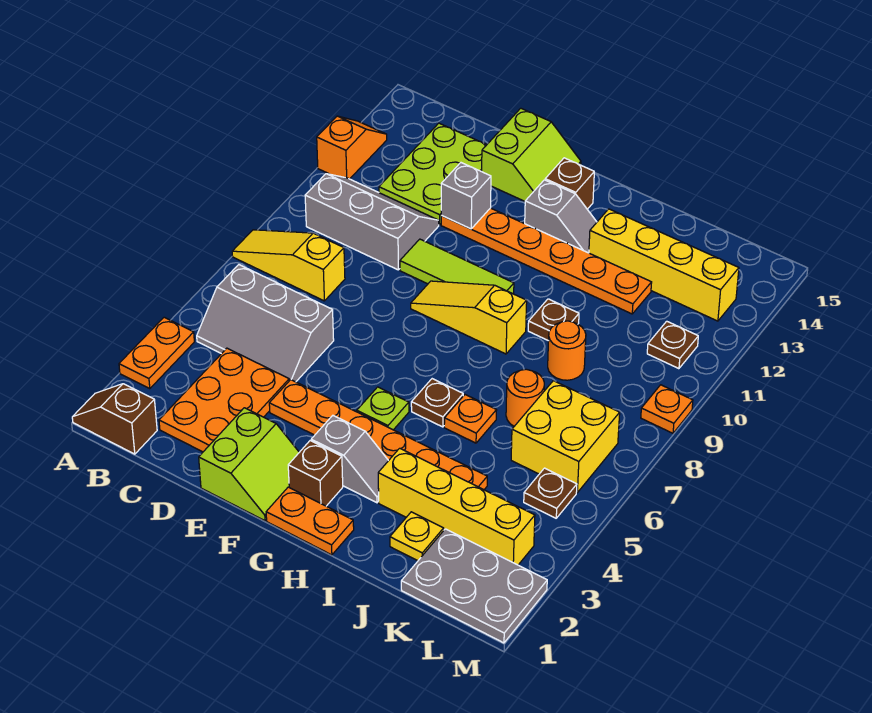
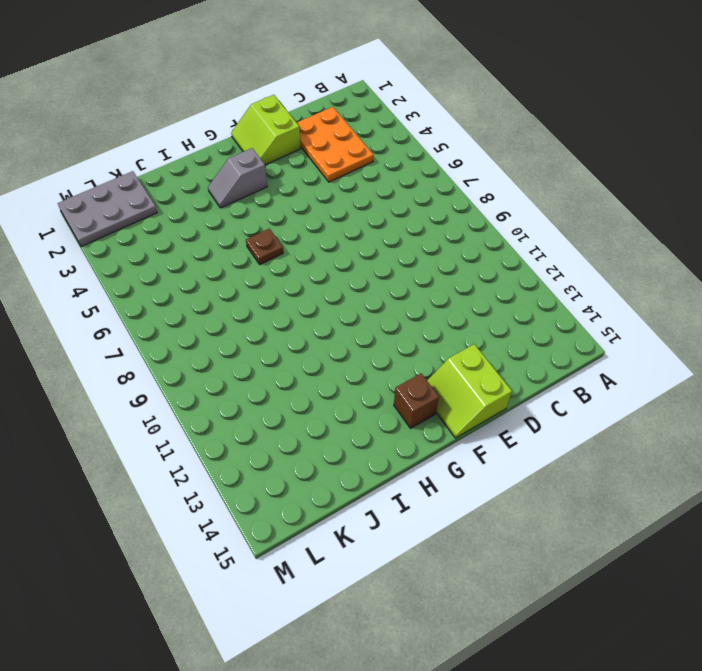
none -> brown 1x2 slope [72,384,157,454]
none -> orange 1x2 plate [119,317,194,389]
none -> yellow 1x3 slope [232,230,345,301]
none -> orange 1x2 slope [317,116,387,179]

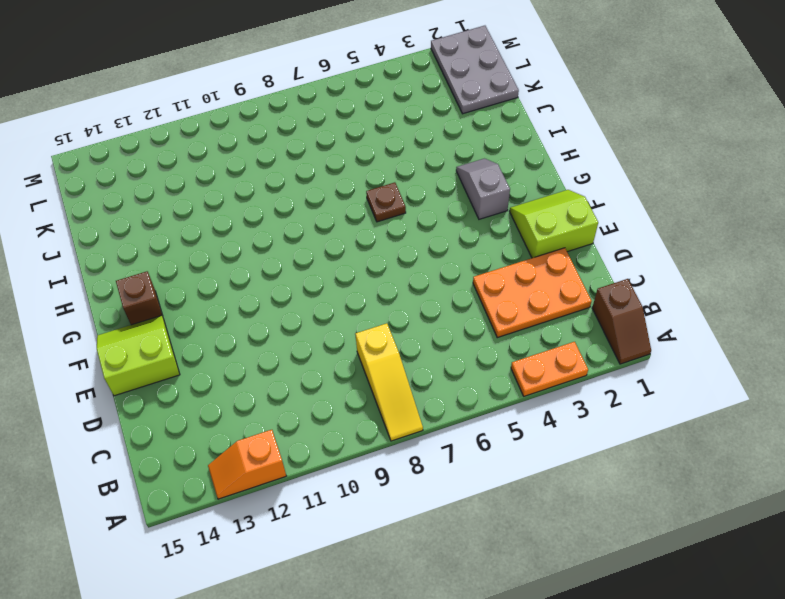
none -> grey 2x3 slope [197,265,334,382]
none -> grey 2x3 slope [305,174,439,270]
none -> lime 2x3 plate [379,123,486,225]
none -> orange 1x6 plate [269,380,487,490]

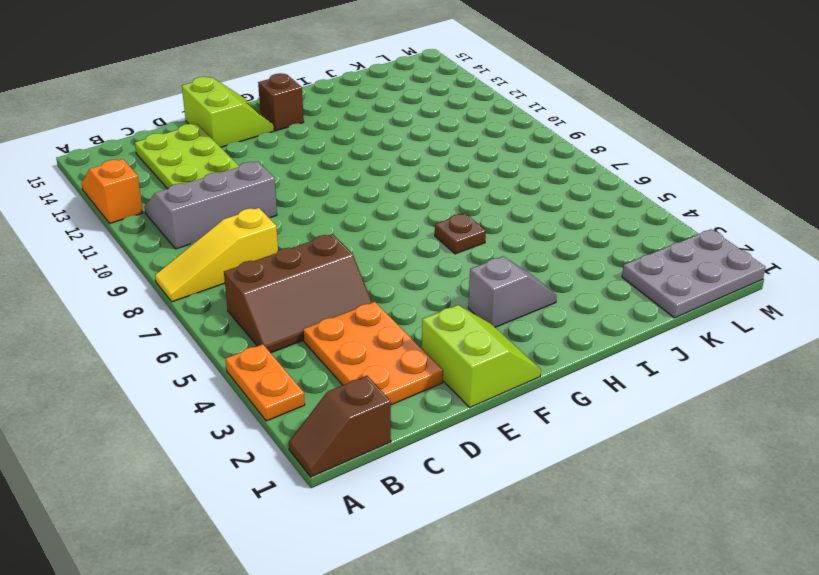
brown 2x3 slope [224,234,372,353] -> grey 2x3 slope [197,265,334,382]
none -> orange 1x6 plate [269,380,487,490]
none -> lime 1x3 tile [400,239,514,294]
none -> orange 1x6 plate [441,208,652,314]
none -> yellow 1x3 slope [411,281,527,354]

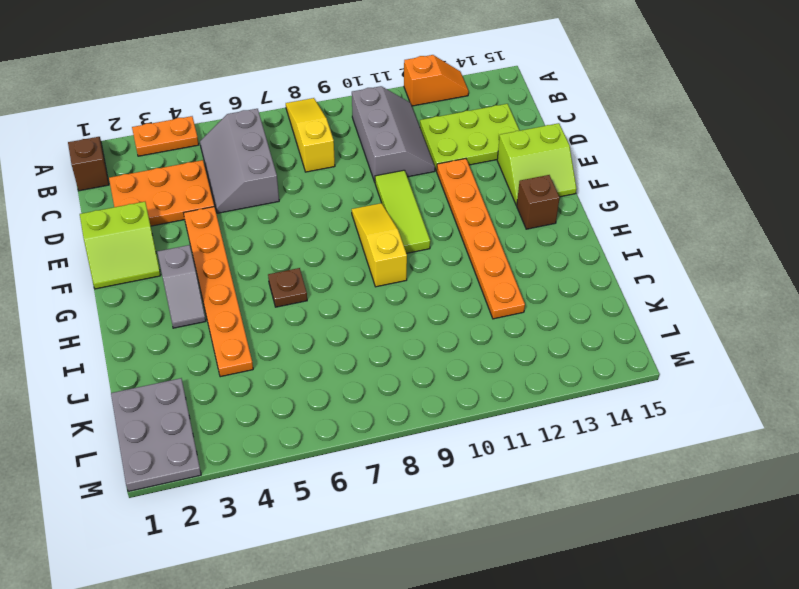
none -> orange 1x2 plate [266,487,354,555]
none -> brown 1x1 brick [288,441,343,506]
none -> lime 1x1 plate [357,387,409,430]
none -> grey 1x2 slope [525,180,597,253]

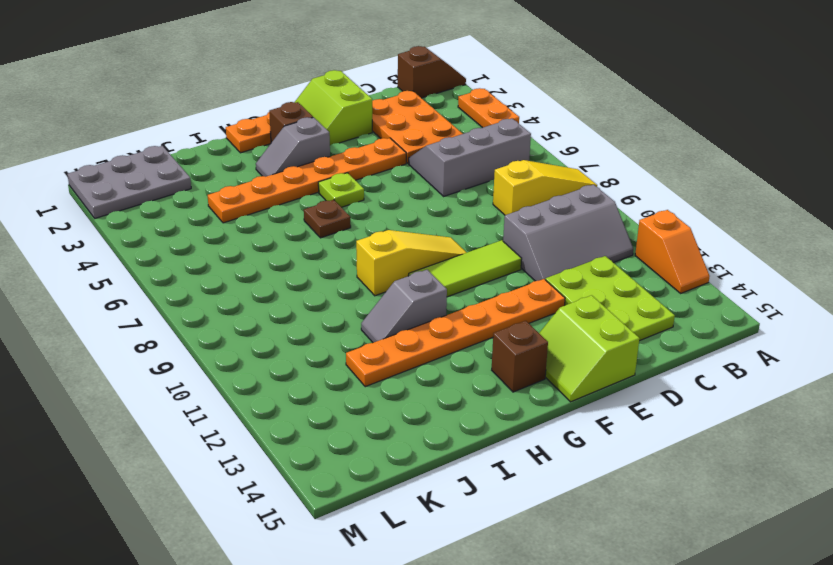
grey 1x2 slope [361,270,447,343] -> grey 1x2 slope moved to [525,180,597,253]
none -> yellow 1x4 brick [378,448,535,565]
none -> orange 1x1 plate [444,395,497,443]
none -> brown 1x1 plate [528,299,579,341]
none -> yellow 1x4 brick [589,209,739,321]

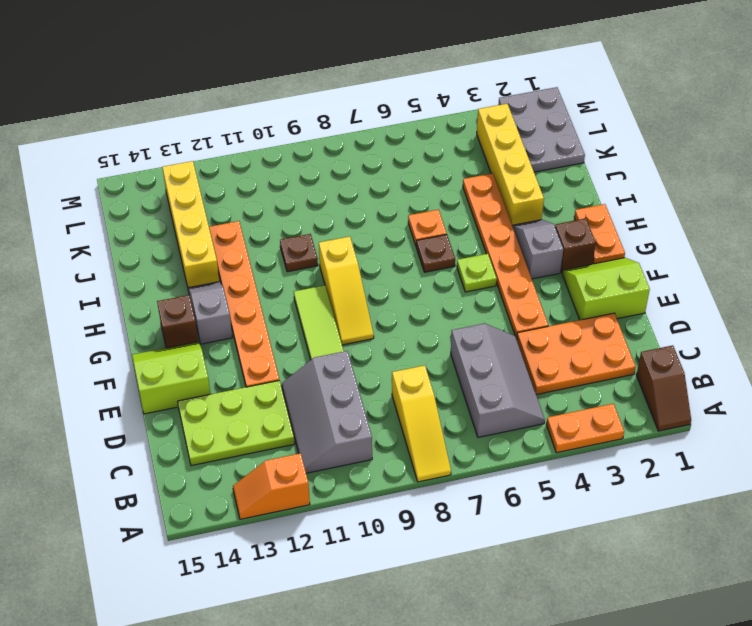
none -> yellow 1x1 plate [390,512,444,561]
none -> orange 1x1 round brick [506,369,544,426]
none -> orange 1x1 round brick [548,321,586,380]
none -> yellow 2x2 brick [511,381,620,492]

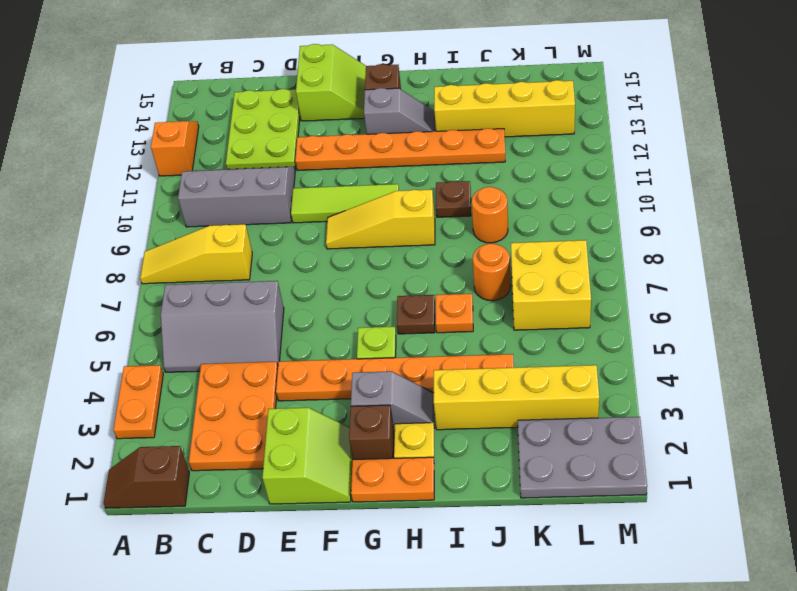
yellow 1x1 plate [394,423,434,458] -> yellow 1x1 plate moved to [390,512,444,561]
none -> brown 1x1 plate [524,468,577,518]
none -> brown 1x1 plate [647,321,698,369]
none -> orange 1x1 plate [641,385,693,433]
none -> grey 1x1 brick [441,163,491,229]

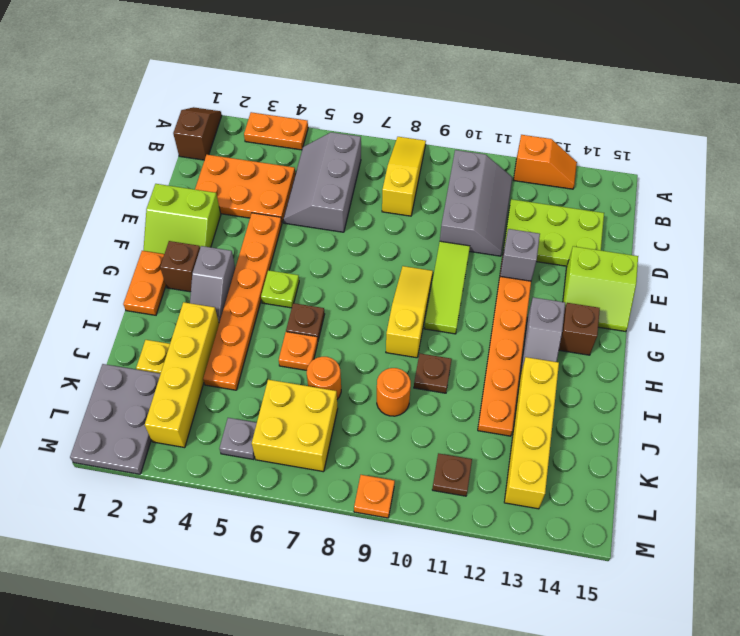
grey 1x1 plate [219,418,257,460] -> brown 1x1 plate [524,468,577,518]

